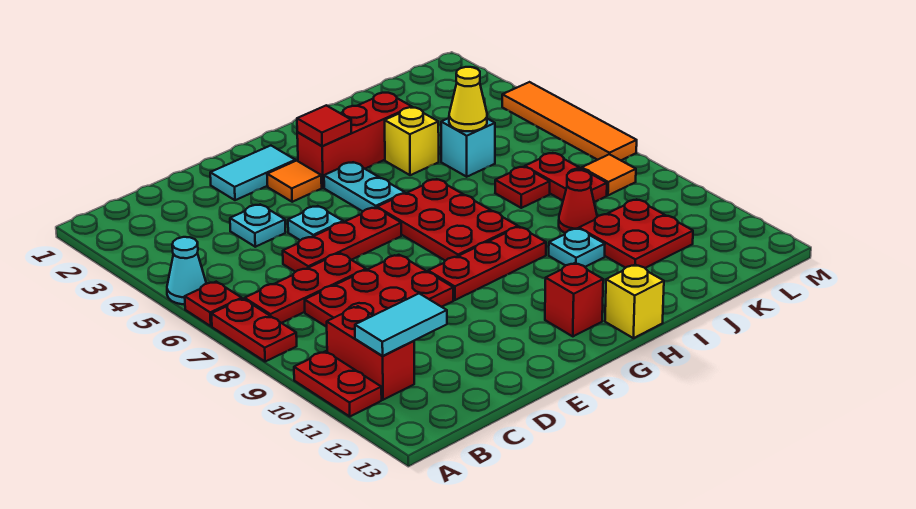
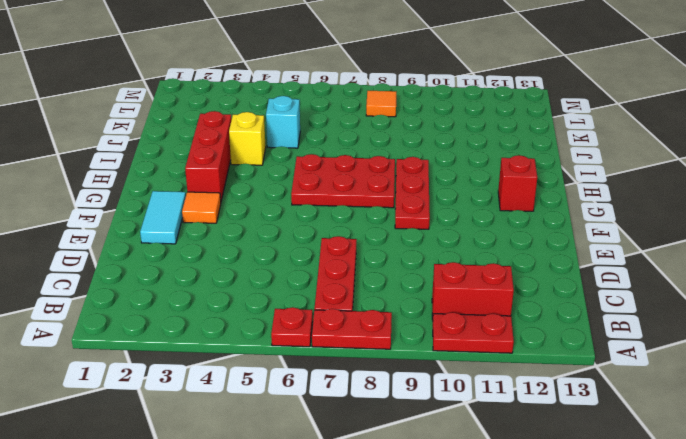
none -> cyan 1x1 cone [167,237,206,304]
none -> red 2x3 plate [305,255,453,327]
none -> cyan 1x1 plate [230,204,286,247]
none -> red 1x3 plate [283,207,401,272]

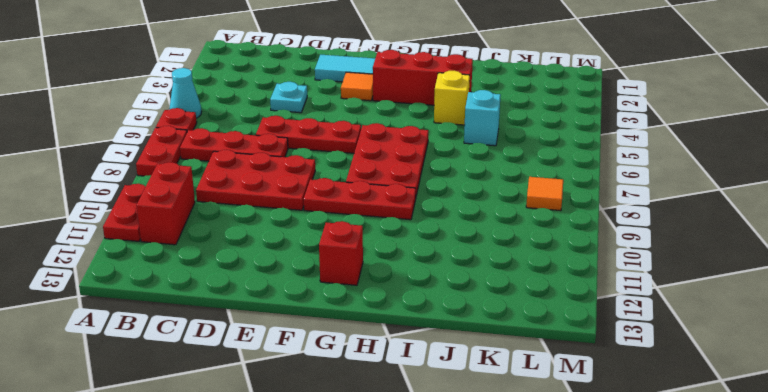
none -> cyan 1x1 plate [288,206,343,240]
none -> cyan 1x2 plate [324,162,405,211]
none -> yellow 1x1 brick [605,265,664,338]
none -> cyan 1x1 plate [549,228,605,267]

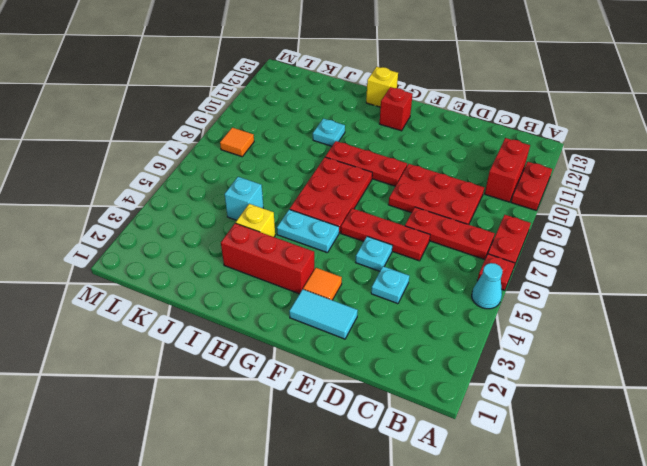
cyan 1x2 plate [277,209,339,253] -> cyan 1x2 plate turned to [324,162,405,211]
none -> red 1x1 plate [495,167,550,208]
none -> red 1x1 cone [559,170,597,233]
none -> red 2x2 plate [579,199,693,268]
none -> red 1x2 plate [525,153,607,202]

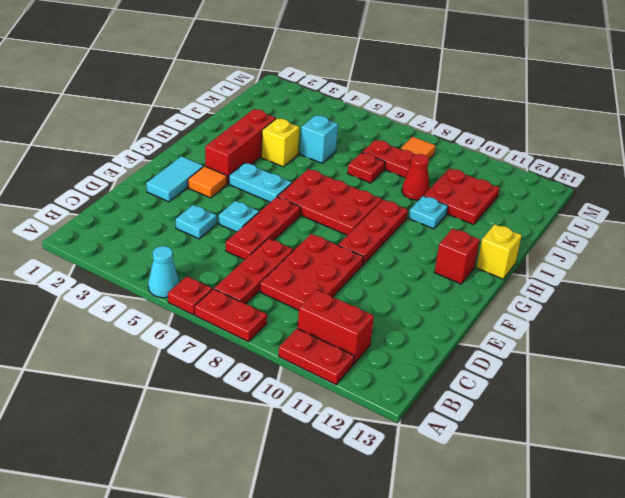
none -> orange 1x4 tile [502,82,637,160]
none -> cyan 1x2 tile [355,293,447,356]
none -> red 1x1 tile [297,105,351,146]
none -> yellow 1x1 cone [449,67,487,131]

